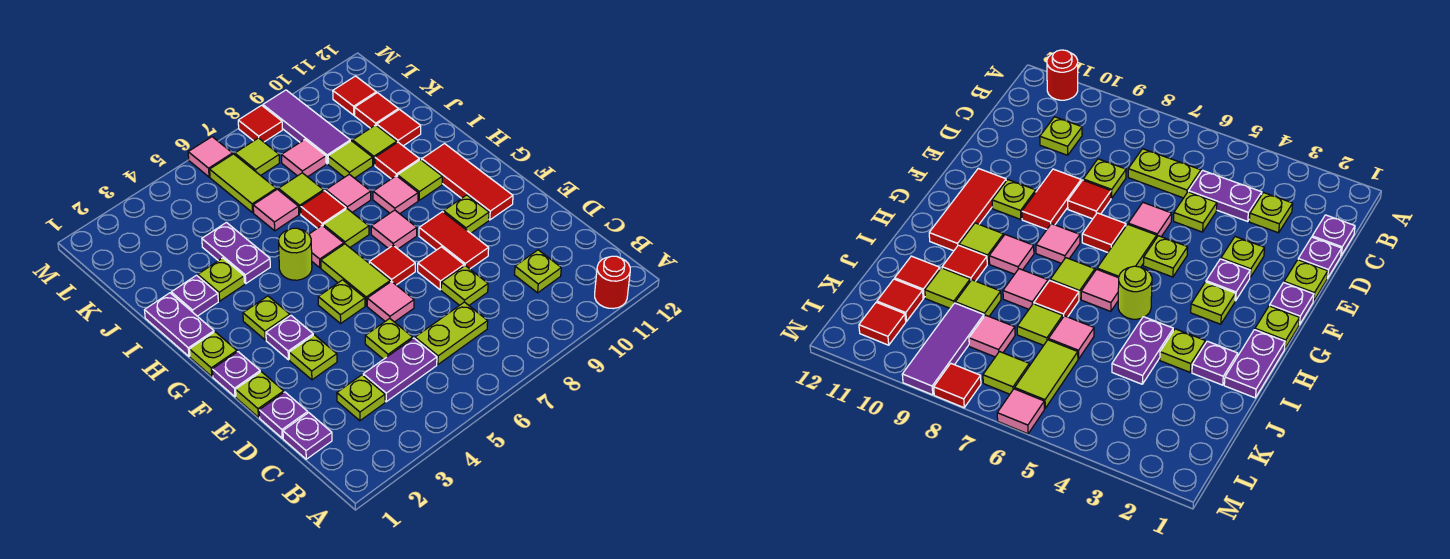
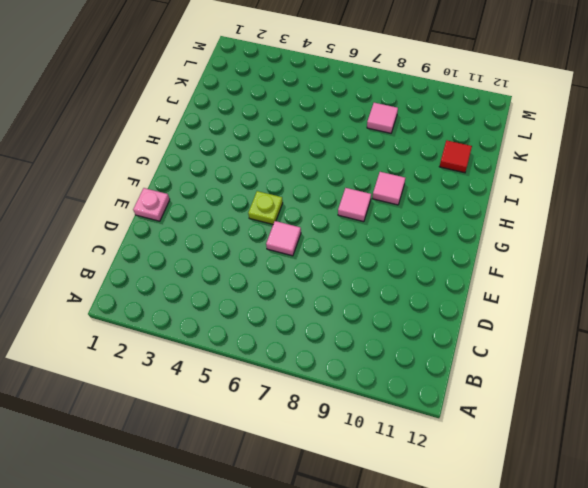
pink 1x1 plate [133,188,170,221] -> lime 1x1 plate [236,372,284,417]
none -> red 1x1 round brick [595,256,630,309]
none -> purple 1x1 plate [283,413,332,459]
none -> lime 1x1 plate [337,375,385,421]
none -> purple 1x2 plate [363,338,437,402]

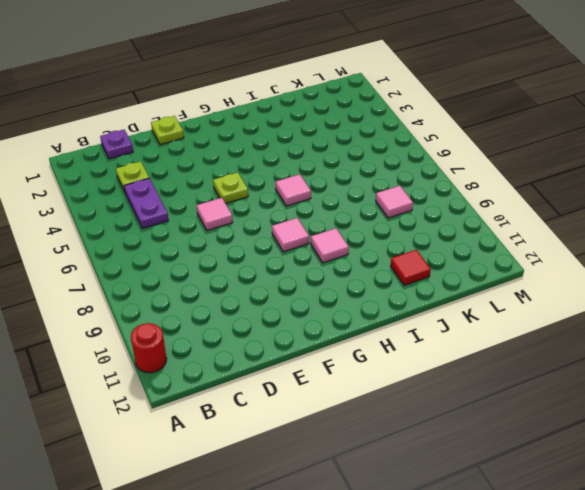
none -> lime 1x2 plate [415,302,488,364]
none -> lime 1x1 plate [515,250,561,293]
none -> purple 1x1 plate [259,392,308,438]
none -> lime 1x1 plate [365,319,413,359]

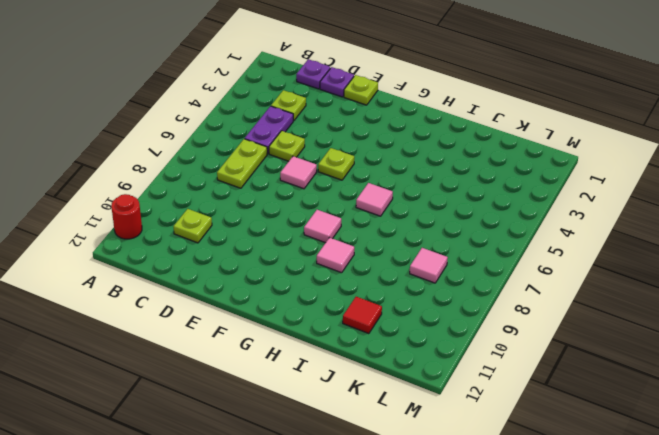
none -> lime 1x1 plate [441,266,488,305]
none -> lime 1x1 plate [289,335,337,380]
none -> red 1x1 tile [418,247,464,290]
none -> red 1x2 tile [419,212,489,269]

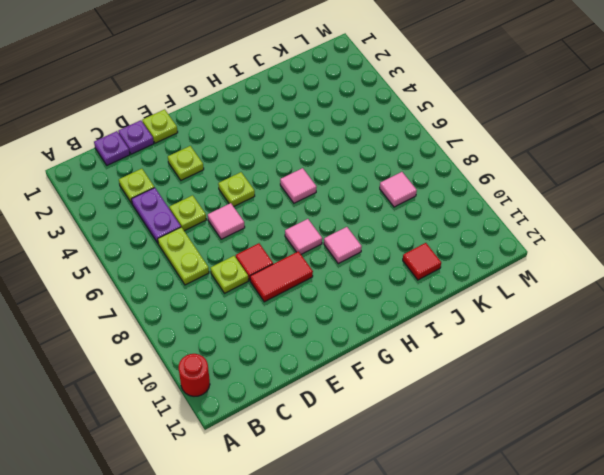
none -> lime 1x1 plate [515,250,561,293]
none -> purple 1x1 plate [212,352,260,397]
none -> purple 1x1 plate [266,315,313,360]
none -> lime 1x2 tile [321,244,390,306]

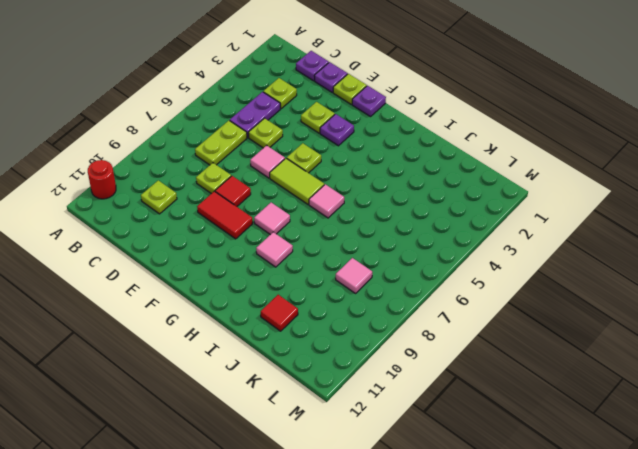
none -> red 1x1 tile [369,245,415,285]
none -> lime 1x1 plate [444,195,489,233]
none -> red 1x3 tile [422,144,513,220]
none -> lime 1x1 plate [189,332,237,376]

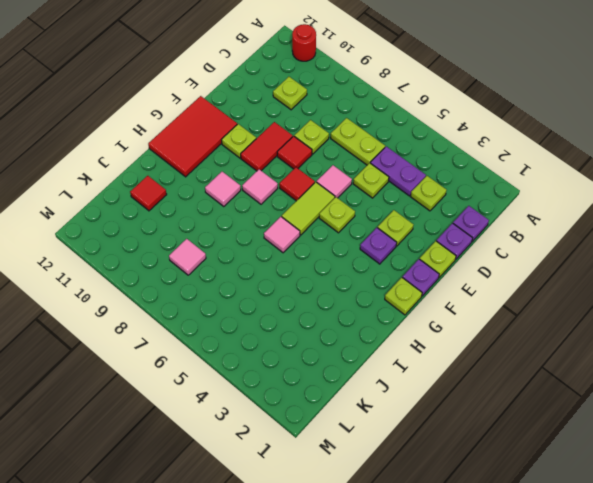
red 2x3 tile [148,96,237,177] -> red 1x3 tile [422,144,513,220]
none -> lime 1x1 plate [243,296,290,340]
none -> purple 1x2 plate [145,293,214,356]
none -> lime 1x1 round brick [279,228,312,280]
none -> lime 1x1 tile [323,209,369,247]

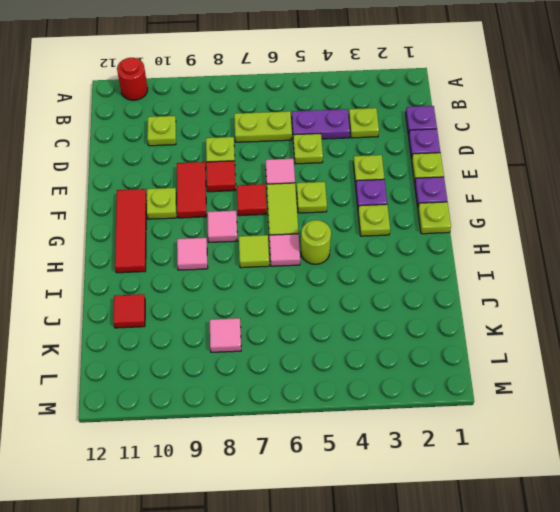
none -> purple 1x2 plate [145,293,214,356]
none -> lime 1x1 tile [398,160,442,200]
none -> purple 1x1 plate [171,275,218,316]
none -> lime 1x1 plate [198,258,245,301]

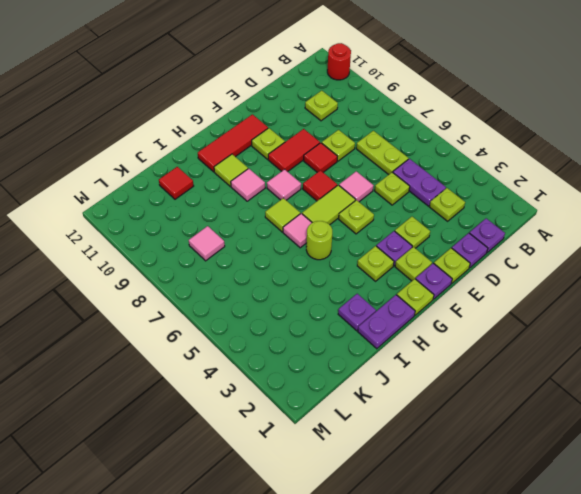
lime 1x1 plate [395,247,432,281] -> lime 1x1 plate moved to [198,258,245,301]
none -> purple 1x2 plate [202,223,270,283]
none -> red 1x1 tile [301,191,346,228]
none -> pink 1x1 tile [326,174,371,212]
none -> red 1x1 tile [375,142,419,179]

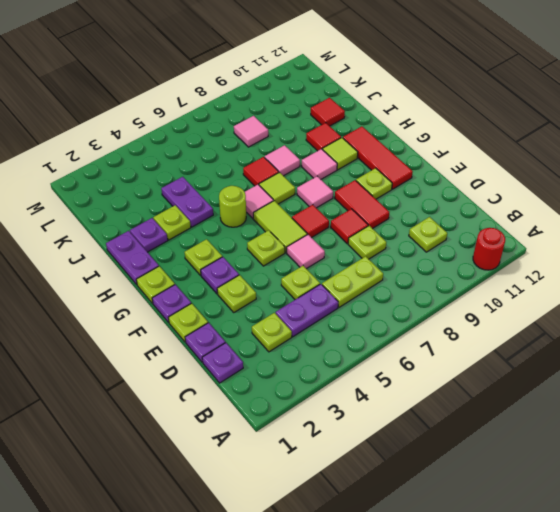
none -> pink 1x1 tile [253,189,299,231]
none -> lime 1x1 tile [279,173,324,214]
none -> lime 1x1 tile [328,141,373,178]
none -> lime 1x1 tile [353,125,397,165]

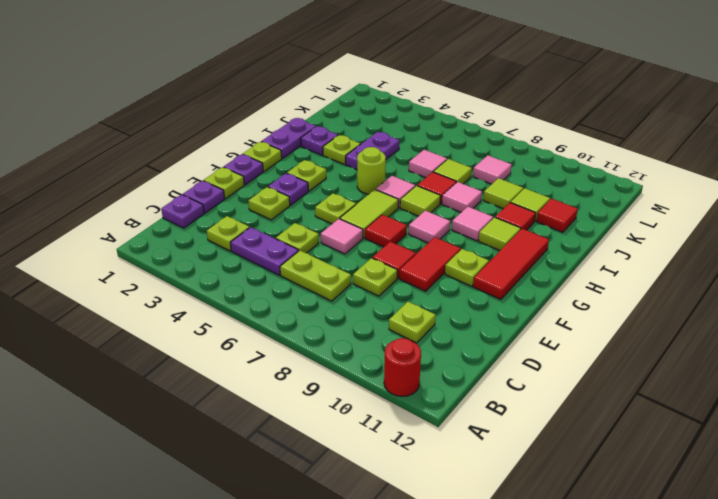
none -> lime 1x2 tile [210,154,276,213]
none -> purple 1x3 tile [263,90,350,164]
none -> red 1x1 tile [355,93,398,128]
none -> lime 1x1 tile [235,138,280,176]

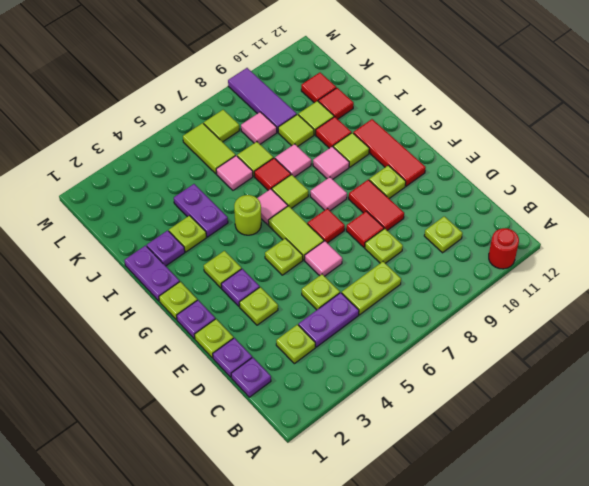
none -> red 1x1 tile [333,76,376,115]
none -> pink 1x1 tile [188,137,233,177]
none -> red 1x1 tile [238,105,282,142]

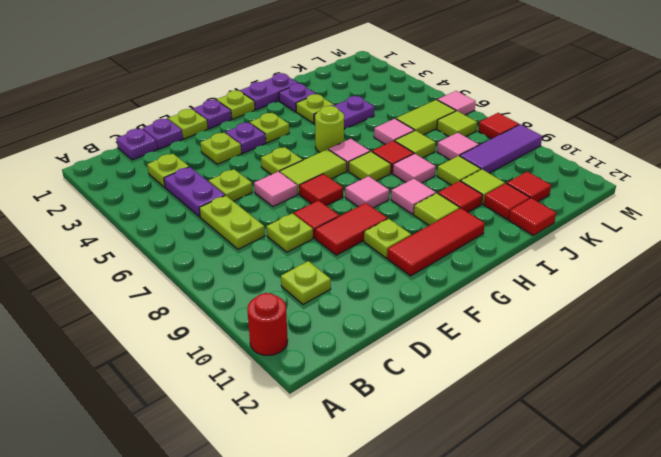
red 1x1 tile [509,198,556,235] -> red 1x1 tile moved to [333,76,376,115]

